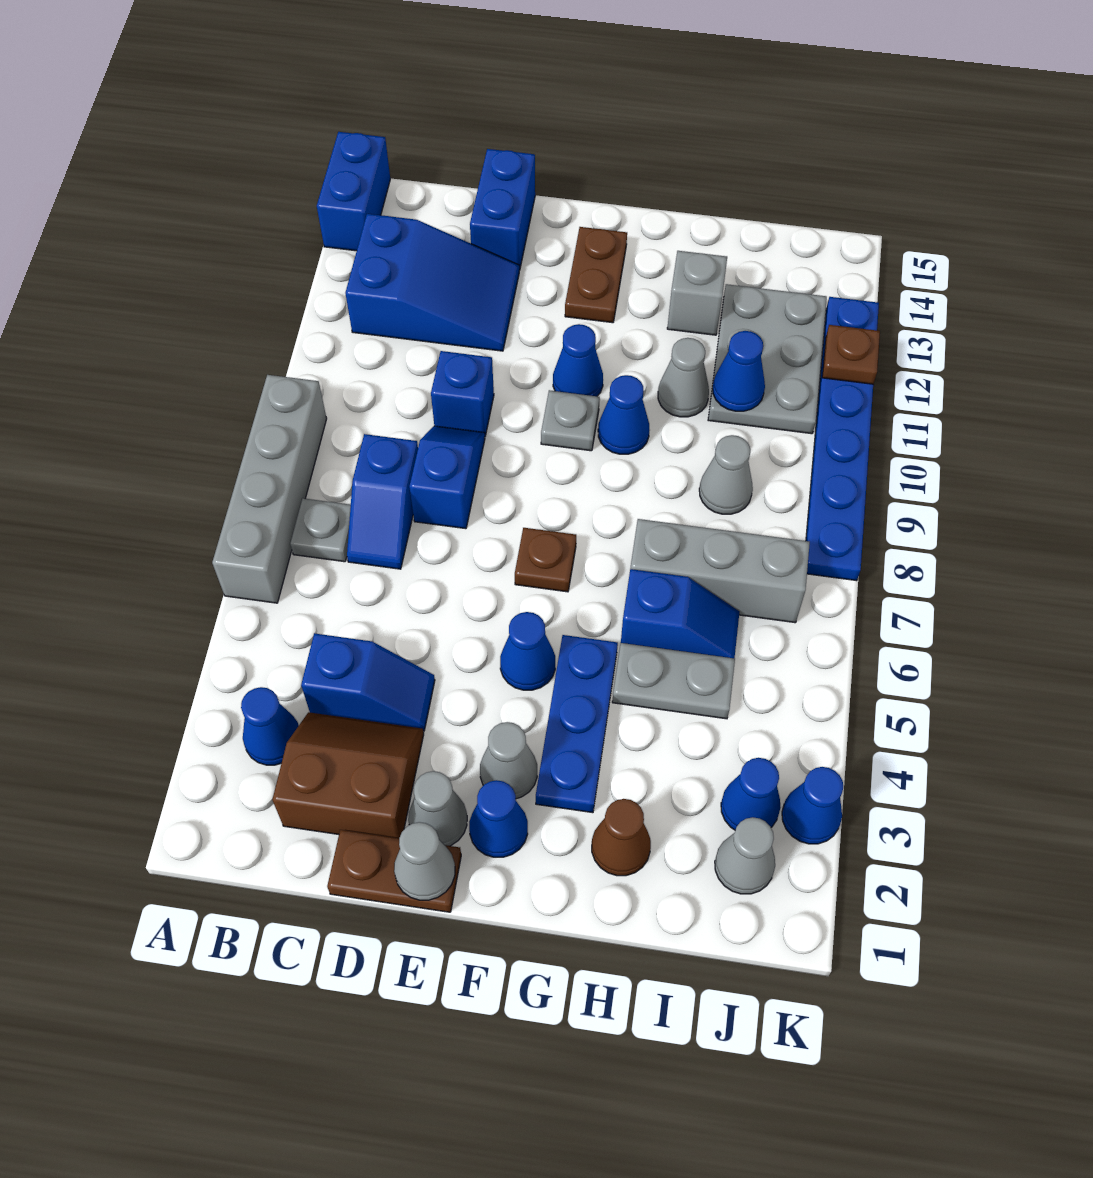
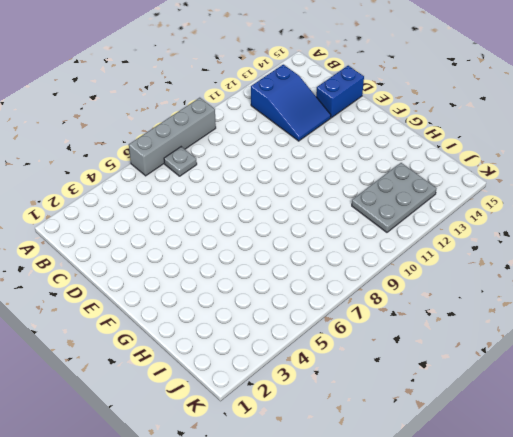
none -> blue 1x2 brick [317,132,390,251]
none -> blue 1x1 cone [241,687,299,765]
none -> brown 2x2 slope [272,712,424,838]
none -> blue 1x2 slope [301,633,435,731]

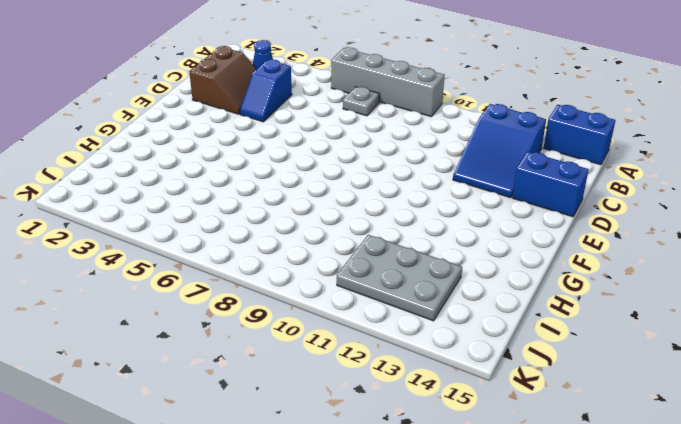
none -> blue 1x2 slope [347,434,418,569]
none -> brown 1x2 plate [327,830,461,912]
none -> blue 1x2 slope [409,426,485,529]
none -> blue 1x1 brick [431,351,494,436]

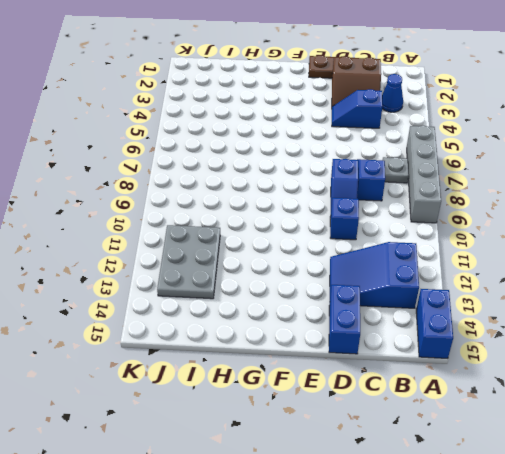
none -> grey 1x1 cone [408,771,467,846]
none -> blue 1x1 cone [469,780,528,857]
none -> grey 1x1 cone [480,722,537,799]
none -> blue 1x1 cone [500,612,555,690]

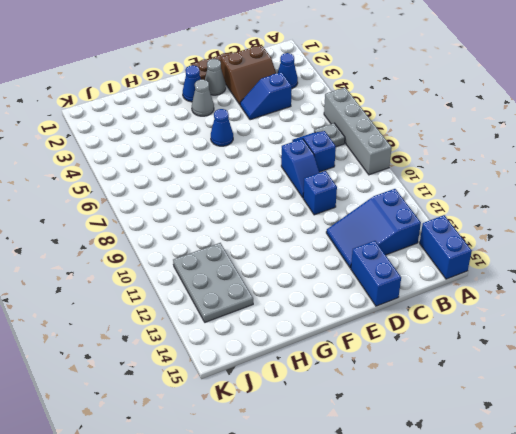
none -> brown 1x1 plate [515,528,576,592]
none -> grey 1x1 plate [541,390,600,451]
none -> blue 1x1 cone [553,324,603,396]
none -> brown 1x2 plate [565,227,627,323]

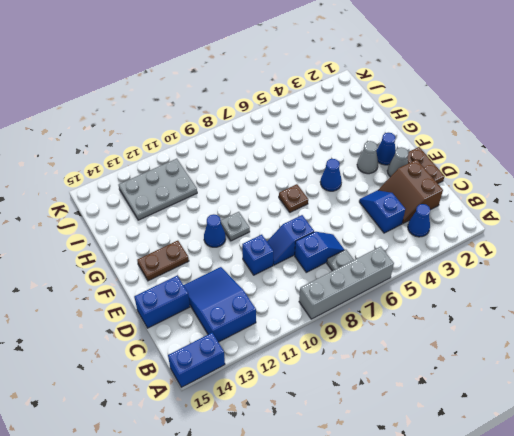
none -> blue 1x3 plate [536,635,618,813]
none -> blue 1x1 cone [598,375,649,454]
none -> brown 1x1 cone [592,799,651,876]
none -> grey 1x2 plate [612,643,735,719]

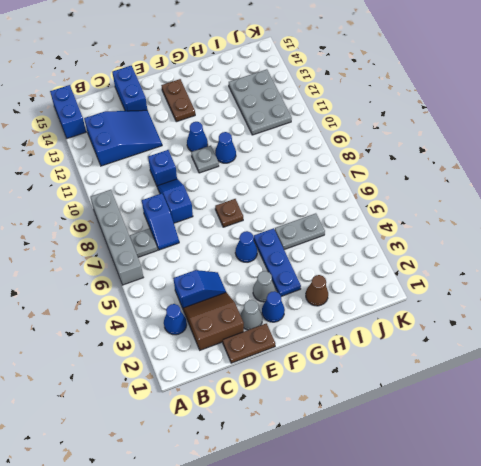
none -> blue 1x2 slope [621,569,739,658]
none -> grey 1x3 brick [630,519,810,623]
none -> grey 1x1 cone [658,338,709,417]
none -> grey 1x1 brick [667,251,727,335]

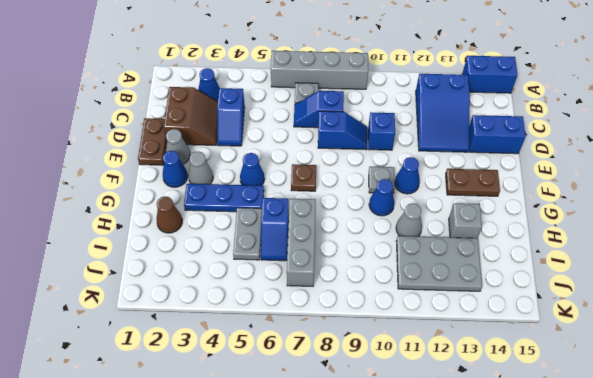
none -> grey 1x1 cone [699,435,753,514]
none -> grey 1x1 cone [715,817,775,894]
none -> blue 1x1 cone [721,758,781,830]
none -> blue 1x1 cone [782,767,843,844]

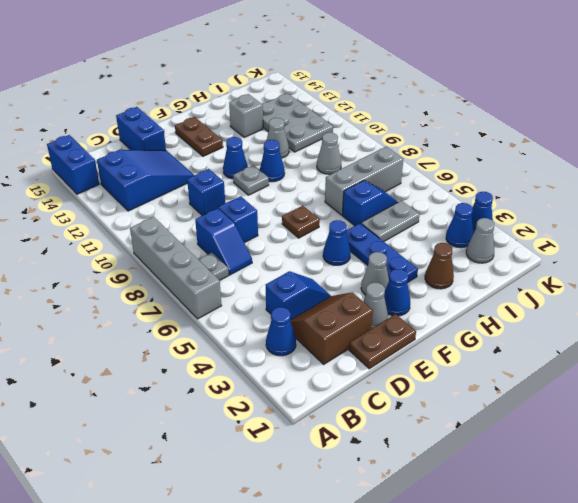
none -> blue 1x6 plate [806,297,879,581]
none -> grey 1x1 cone [394,822,455,900]
none -> blue 1x1 cone [712,331,765,411]
none -> brown 1x1 plate [822,325,880,384]

